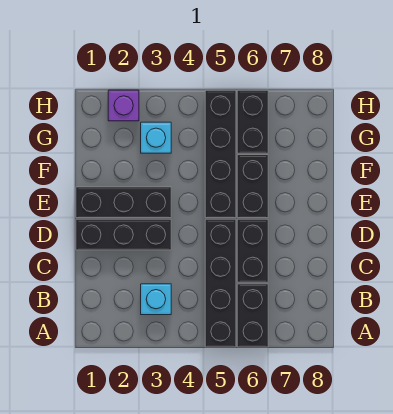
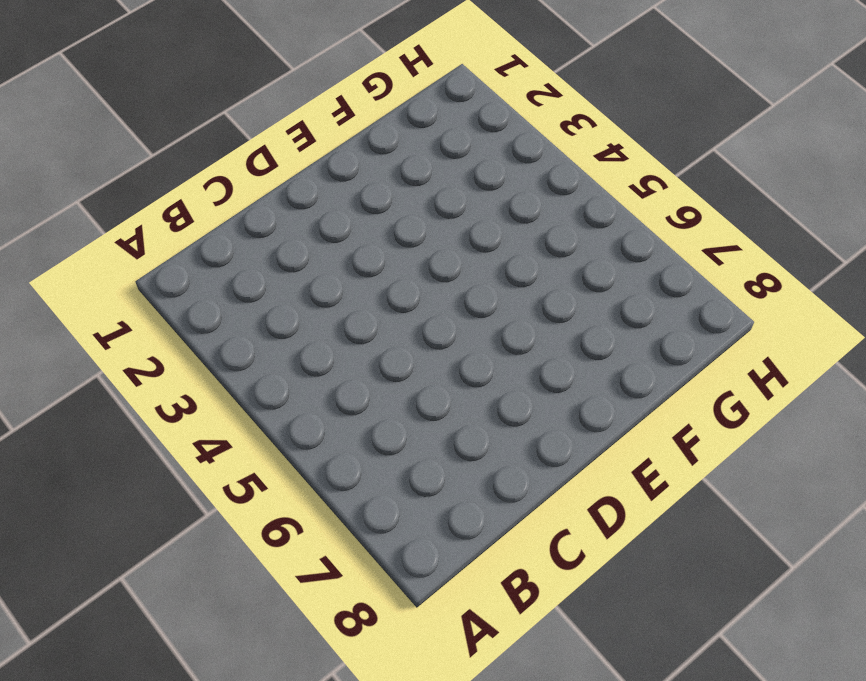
none -> black 1x4 brick [205,219,236,347]
none -> black 1x2 brick [237,284,268,347]

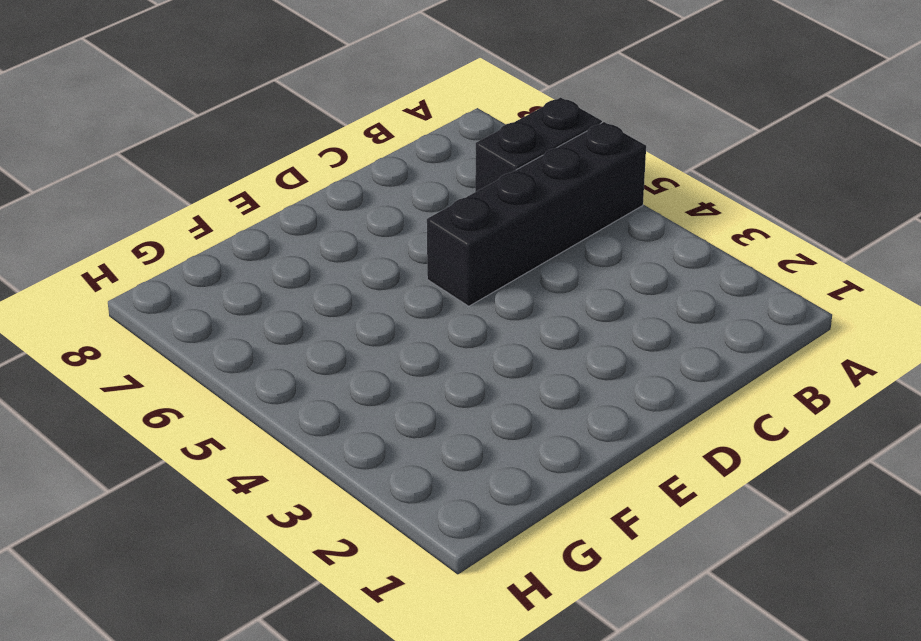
none -> cyan 1x1 brick [141,284,171,315]
none -> black 1x2 brick [237,219,268,282]

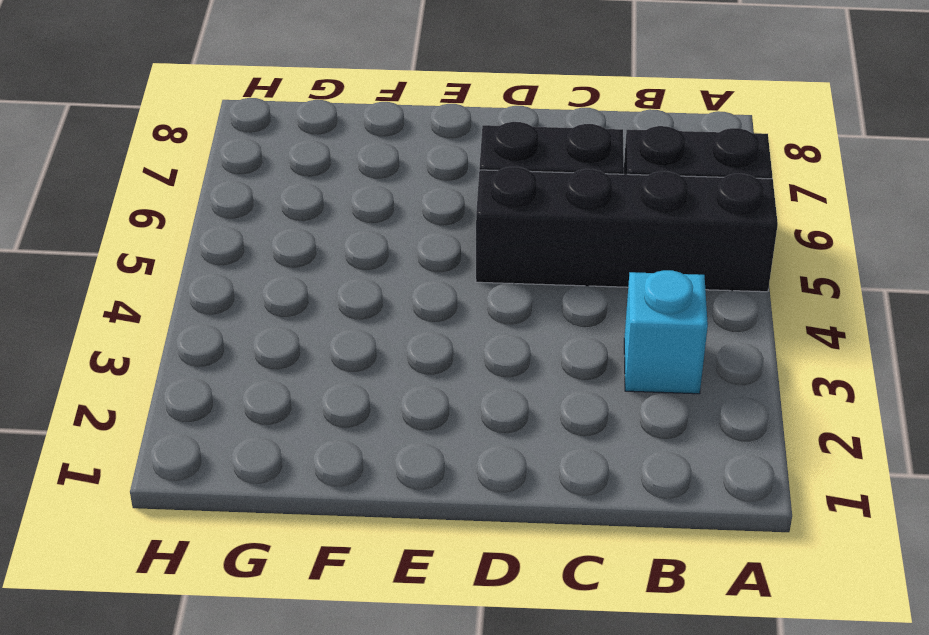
none -> black 1x3 brick [76,219,171,250]
none -> black 1x3 brick [76,187,171,218]

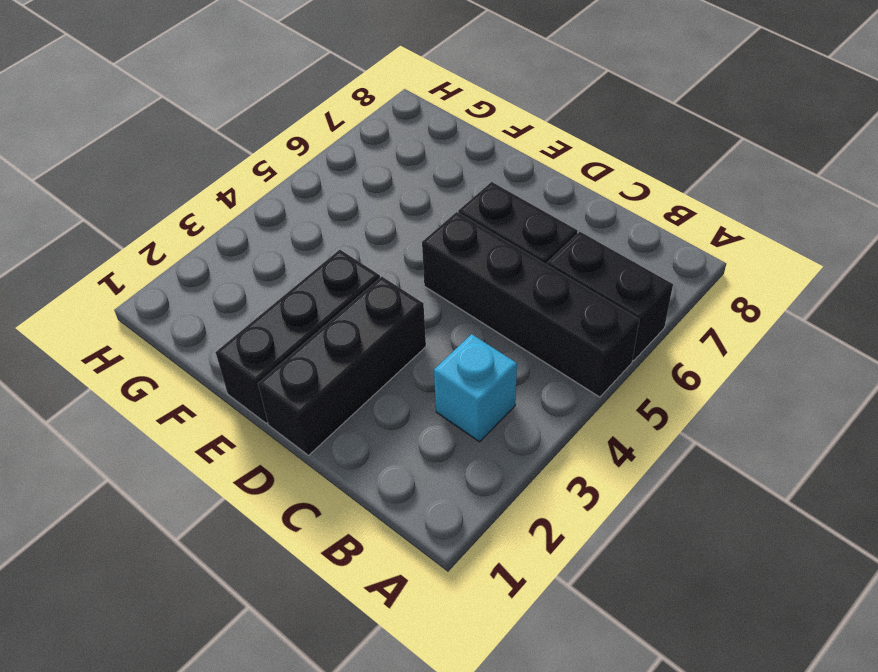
none -> black 1x4 brick [205,90,236,218]
none -> black 1x2 brick [237,155,268,218]

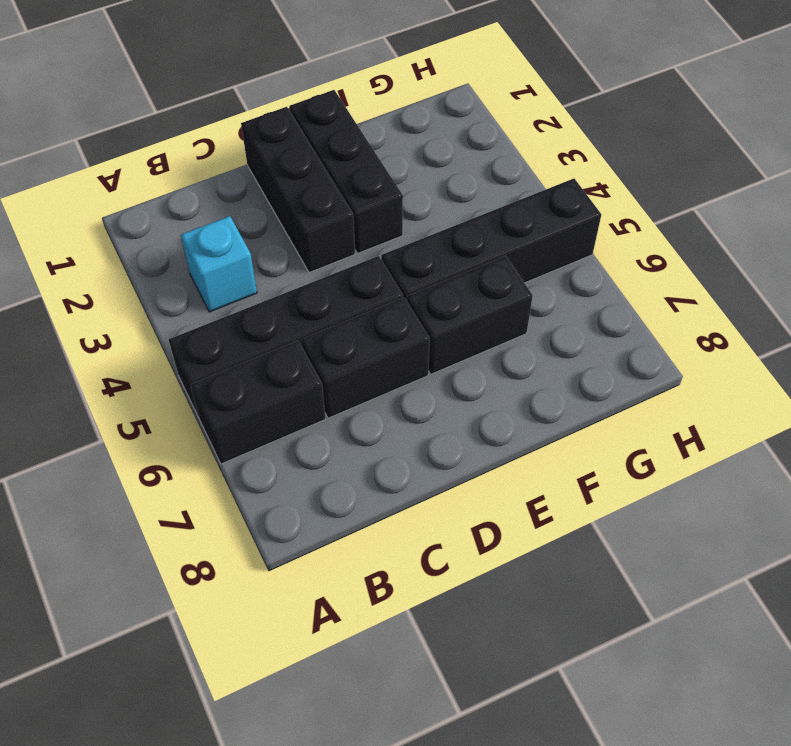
none -> cyan 1x1 brick [141,122,171,153]
none -> black 1x2 brick [237,90,268,153]

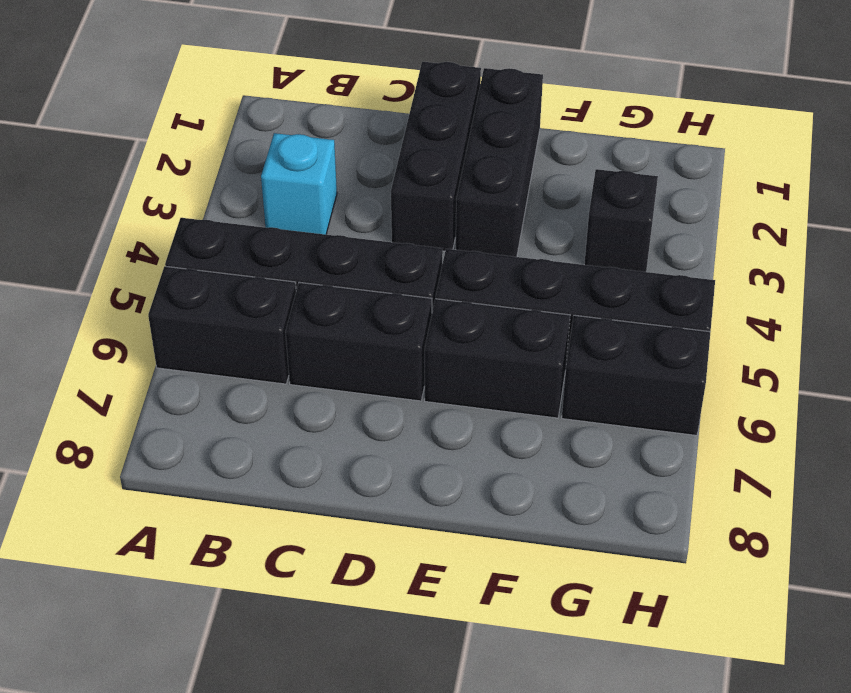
black 1x1 brick [584,169,658,272] -> cyan 1x1 brick [141,122,171,153]
none -> purple 1x1 brick [108,90,139,121]

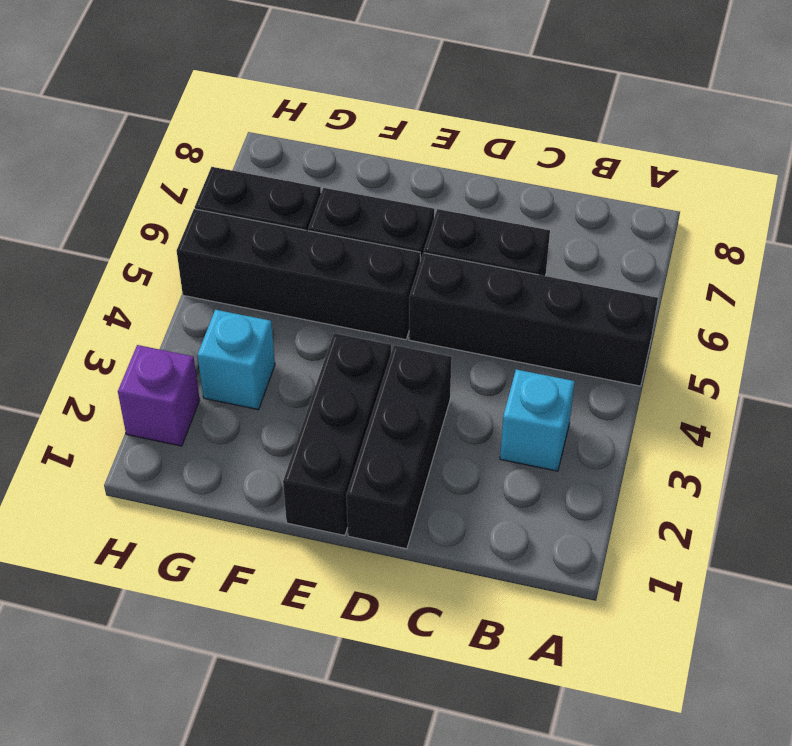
none -> black 1x2 brick [237,284,268,347]

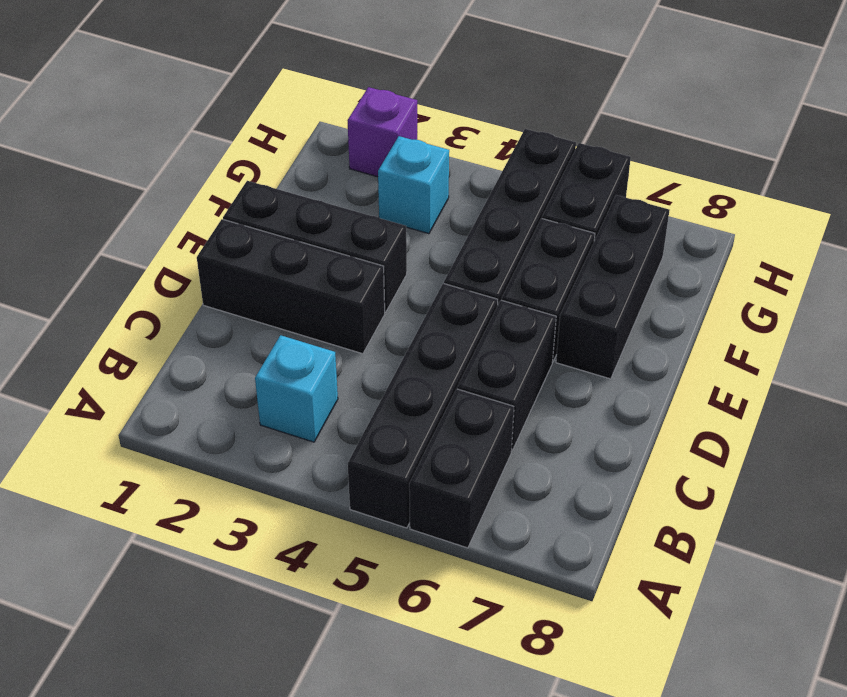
black 1x3 brick [556,195,669,379] -> none

